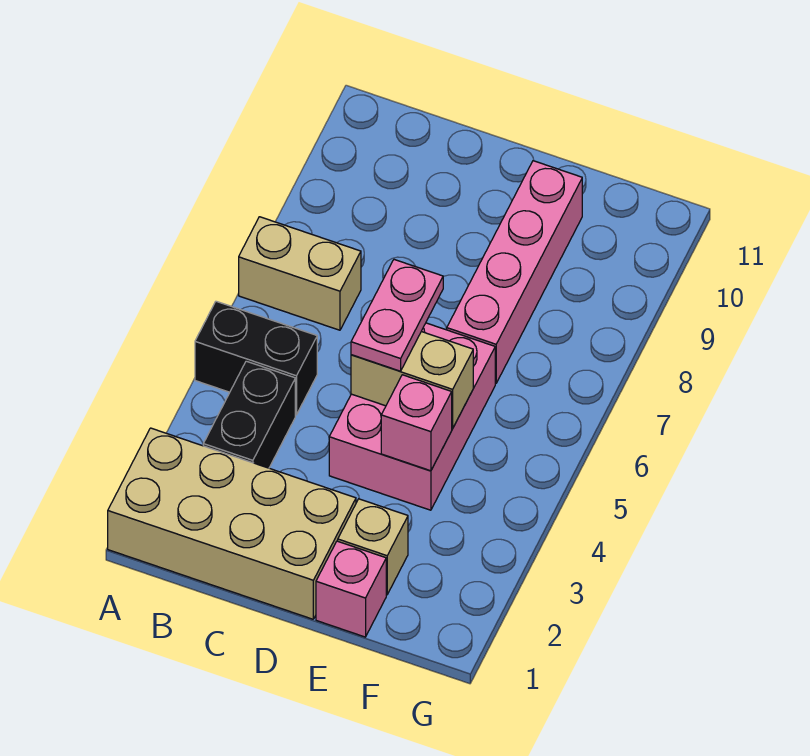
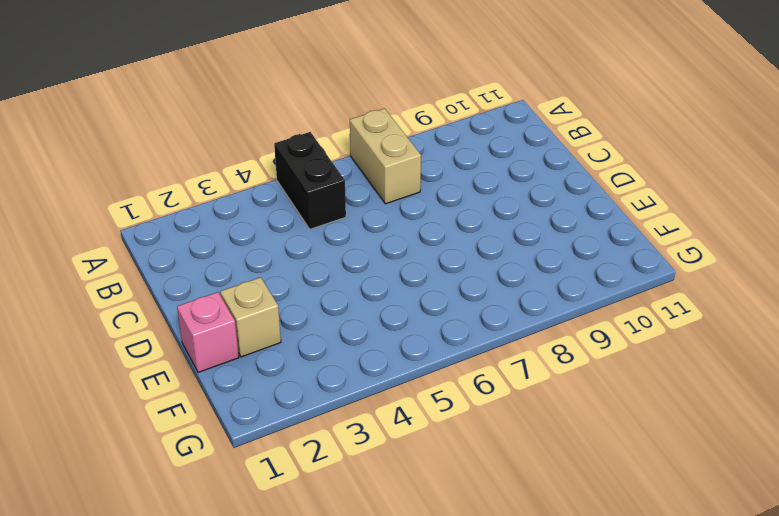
none -> tan 2x4 brick [108,428,356,619]
none -> black 1x2 brick [203,361,295,468]

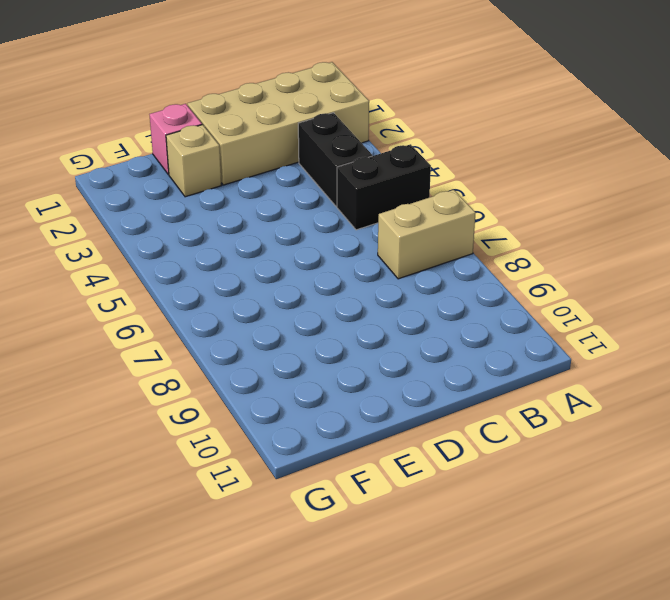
none -> pink 2x3 brick [329,323,495,510]
none -> pink 1x4 brick [446,161,582,383]

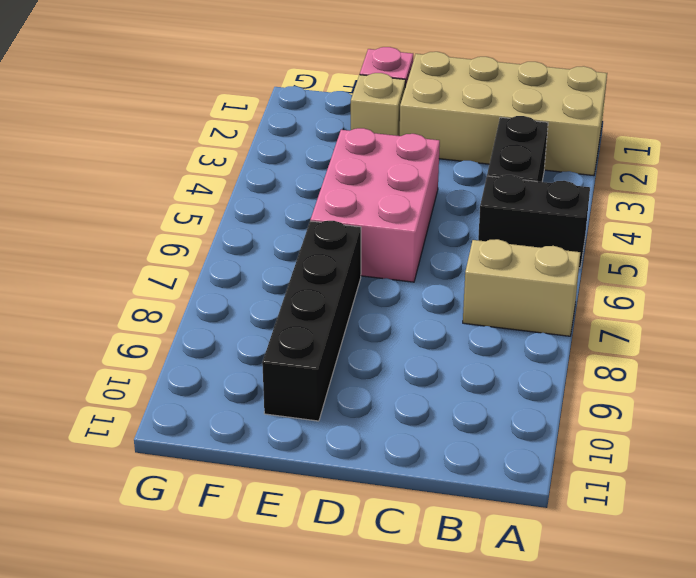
black 1x4 brick [262,221,361,421] -> pink 1x4 brick [446,161,582,383]
none -> tan 1x2 brick [351,332,473,428]
none -> pink 1x1 brick [381,375,452,471]

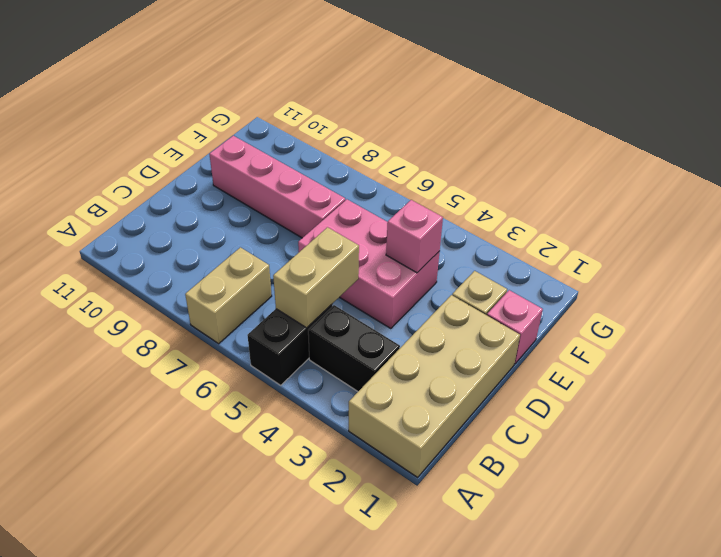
tan 1x2 brick [273,227,359,328] -> tan 1x2 brick moved to [351,332,473,428]
none -> pink 1x2 plate [351,260,443,371]

